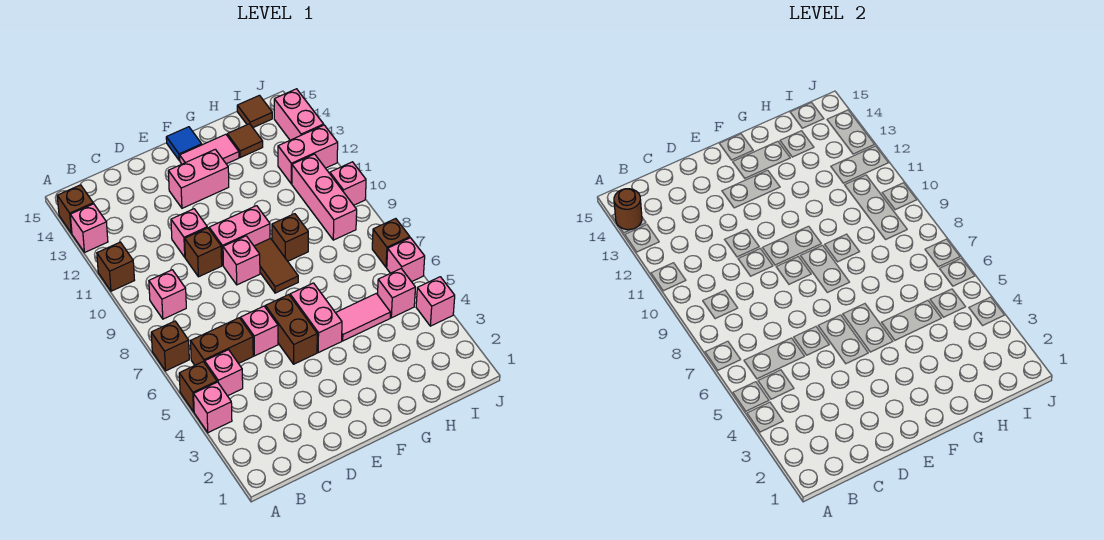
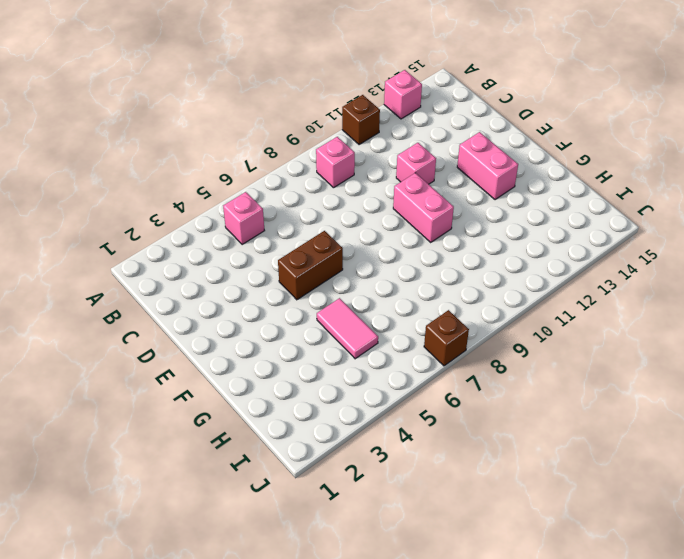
none -> pink 1x1 brick [194,382,232,433]
none -> brown 1x1 brick [179,362,217,412]
none -> brown 1x1 brick [151,321,189,371]
none -> brown 1x1 brick [57,185,93,233]

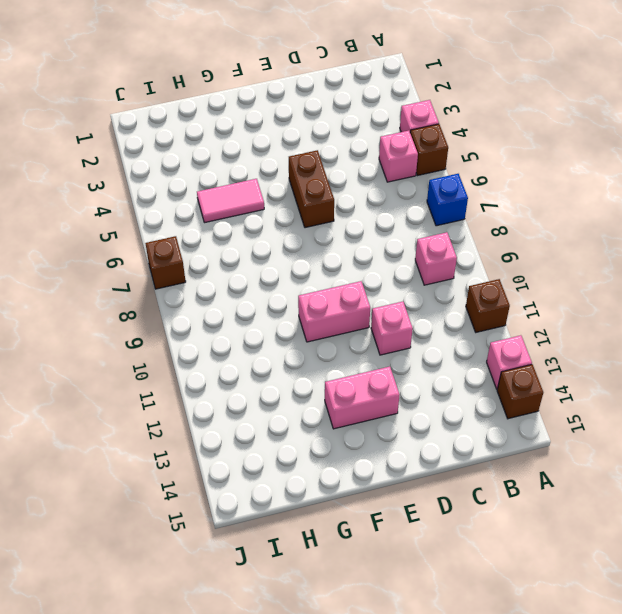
blue 1x1 brick [427,174,468,226] -> brown 1x1 brick [151,321,189,371]
none -> brown 1x2 brick [191,318,253,365]
none -> pink 1x1 brick [241,306,278,356]
none -> brown 1x1 brick [185,228,222,277]
none -> pink 1x1 brick [223,236,260,285]

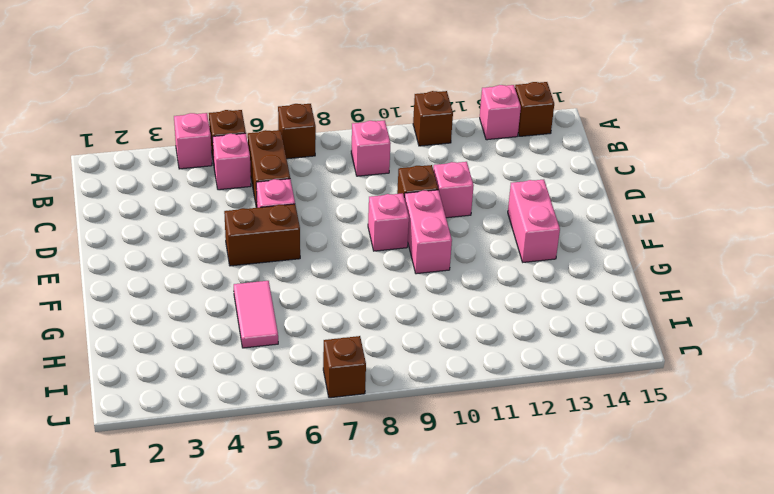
none -> pink 1x2 brick [290,283,342,353]
none -> brown 1x2 tile [254,238,298,293]
none -> pink 1x2 tile [180,134,239,164]
none -> blue 1x1 tile [166,127,202,160]

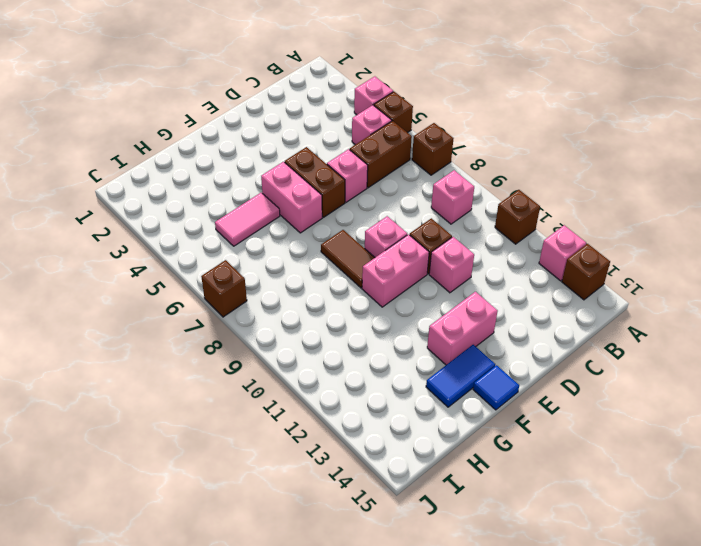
blue 1x2 tile [426,345,495,407] -> pink 1x2 tile [180,134,239,164]
none -> brown 1x1 brick [272,214,308,261]
none -> brown 1x1 tile [227,124,263,158]
none -> pink 1x1 brick [378,269,415,318]
none -> pink 1x3 brick [292,154,357,240]

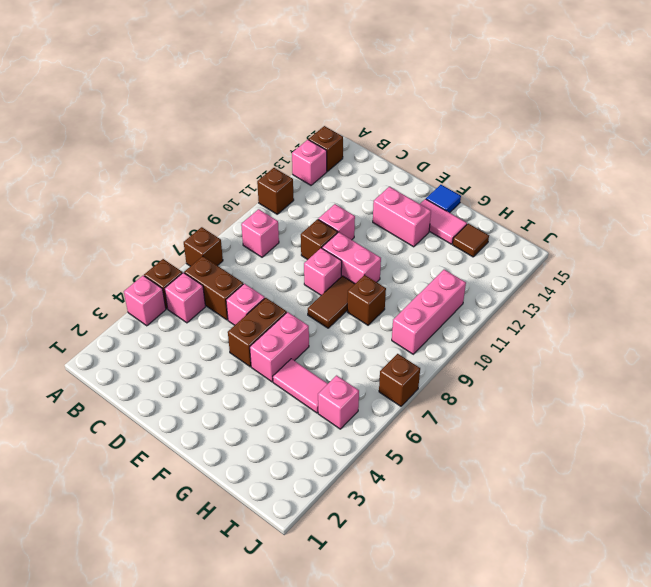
none -> pink 1x2 brick [278,125,338,184]
none -> brown 1x1 tile [237,95,272,128]
none -> pink 1x1 brick [416,277,455,326]
none -> pink 1x1 brick [387,238,425,282]

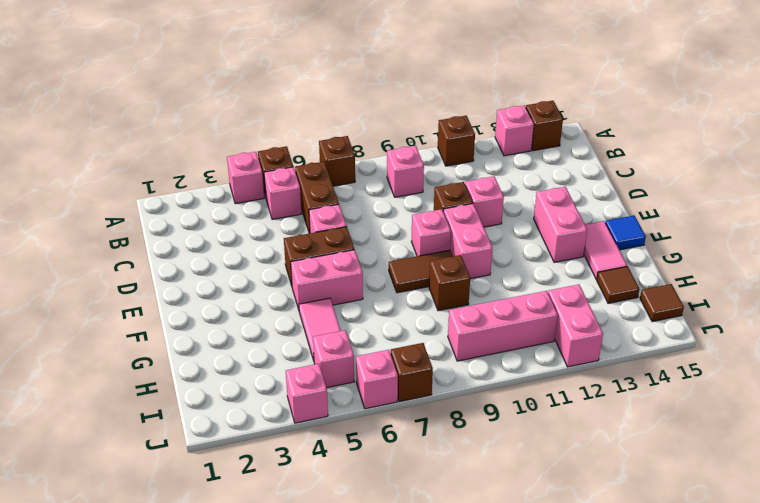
none -> pink 1x1 brick [330,162,366,205]
none -> pink 1x2 brick [274,89,324,140]
none -> brown 1x1 round brick [614,189,642,230]

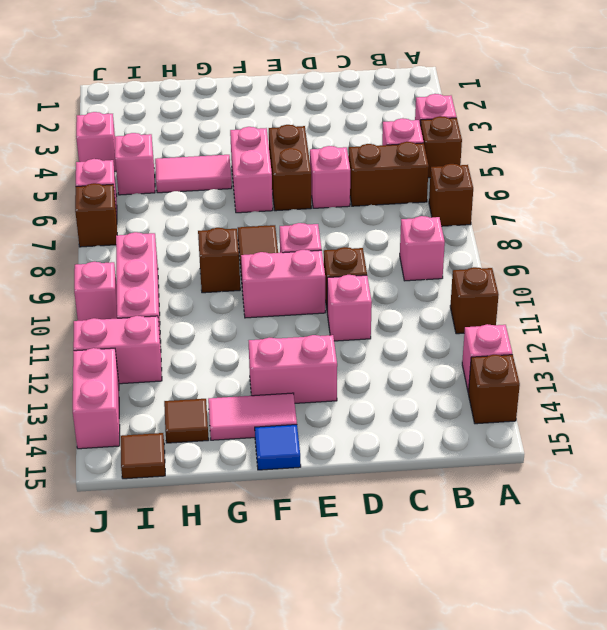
none -> brown 1x1 round brick [614,189,642,230]

